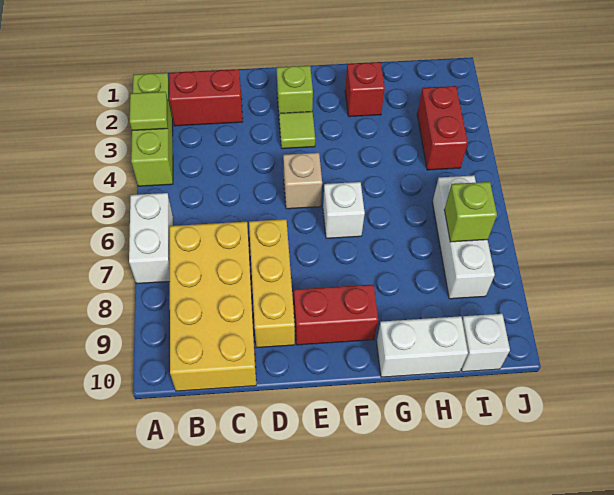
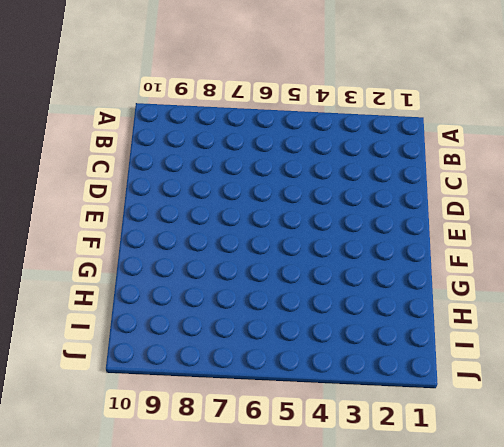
none -> lime 1x3 brick [131,73,173,186]
none -> white 1x2 brick [129,193,173,284]
none -> red 1x2 brick [169,69,243,126]

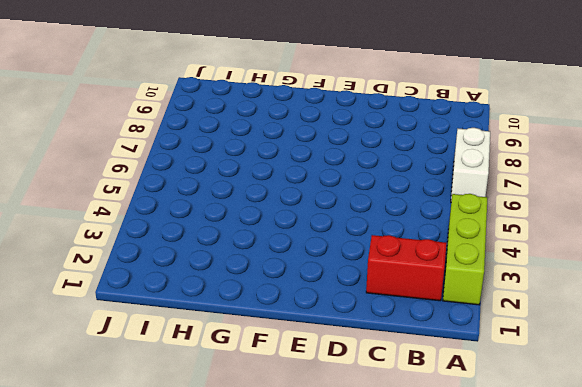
none -> yellow 2x4 brick [170,222,256,391]
none -> yellow 1x3 brick [249,219,295,347]
none -> lime 1x1 brick [277,66,313,113]

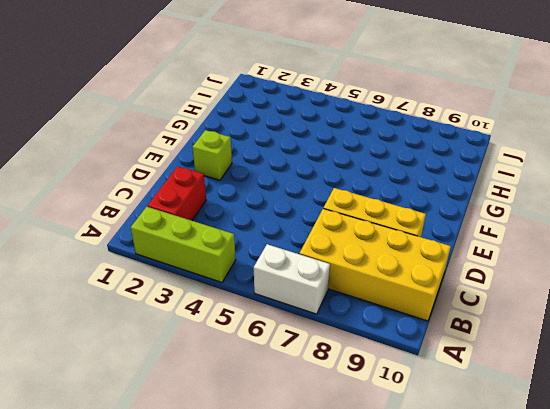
none -> lime 1x1 tile [279,111,315,149]
none -> tan 1x1 brick [283,153,322,209]
none -> red 1x2 brick [294,284,378,345]

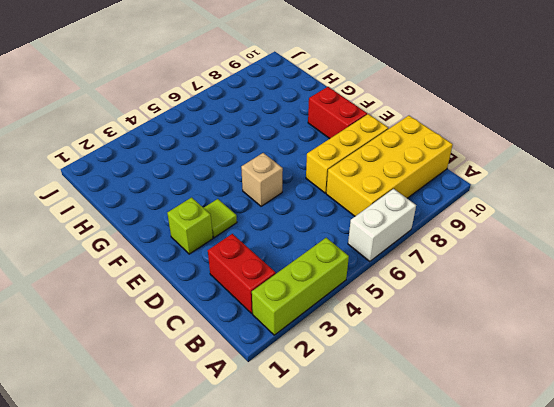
none -> white 1x1 brick [323,182,365,238]
none -> red 1x1 brick [345,62,385,117]
none -> white 1x2 brick [377,316,468,377]

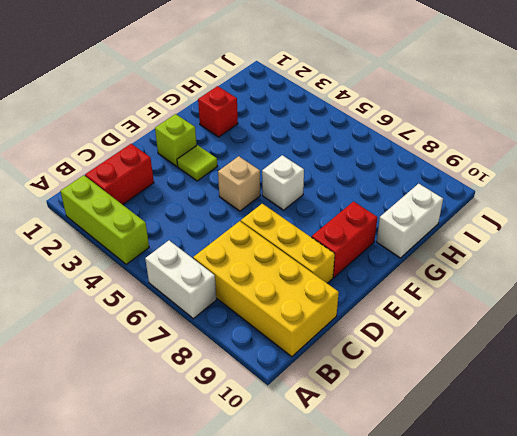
none -> red 1x2 brick [417,86,468,170]
none -> white 1x3 brick [432,175,495,299]
none -> white 1x1 brick [461,314,510,372]

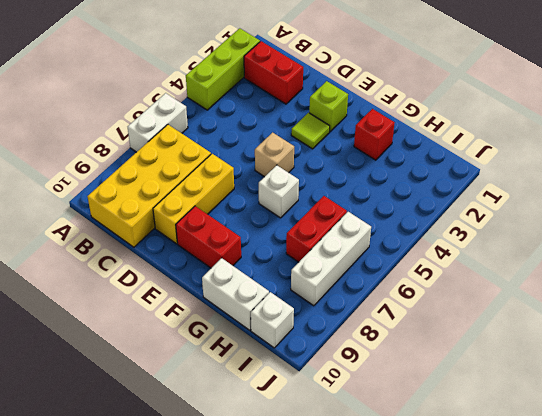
red 1x2 brick [286,196,347,262] -> red 1x2 brick moved to [417,86,468,170]
none -> lime 1x1 tile [130,92,168,131]
none -> lime 1x1 brick [444,182,497,242]

